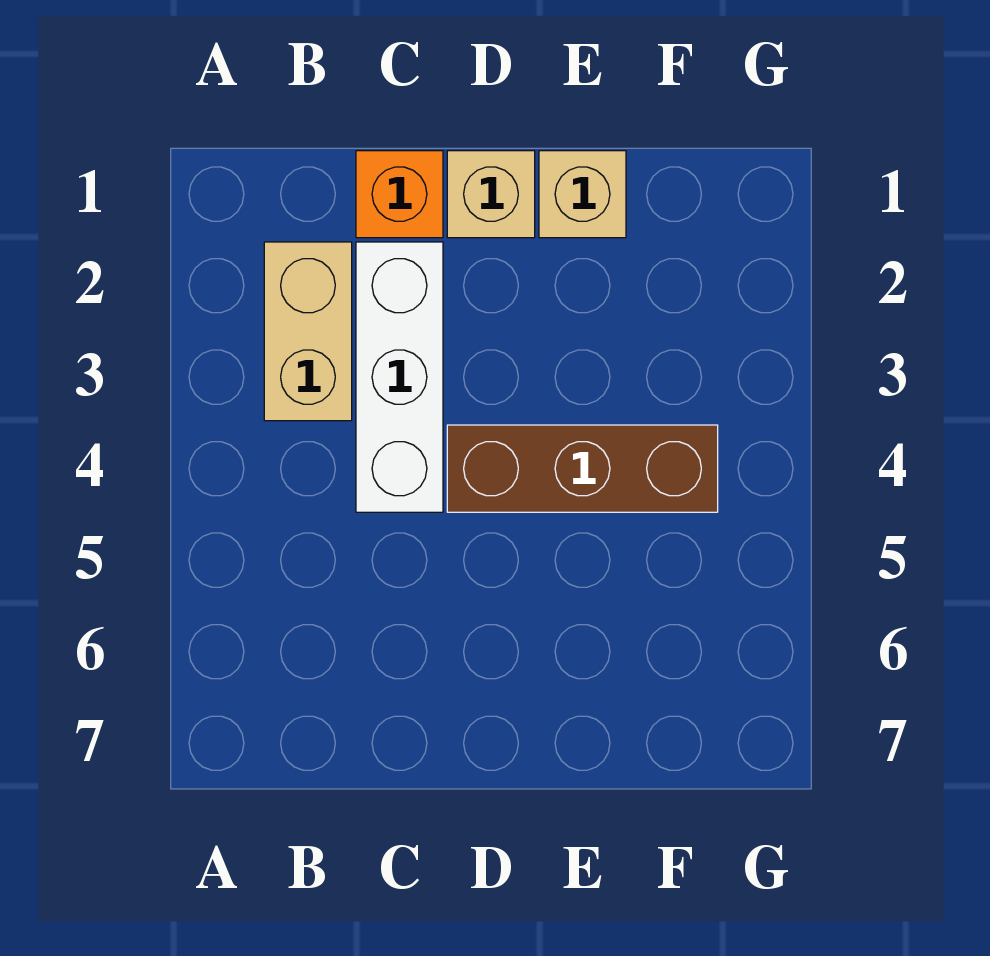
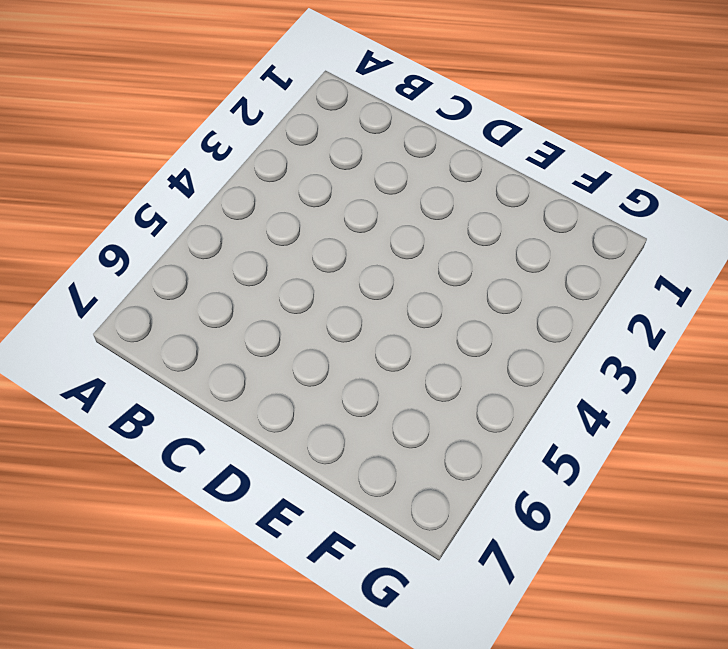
none -> tan 1x2 brick [264,242,352,421]
none -> orange 1x1 brick [356,151,443,238]

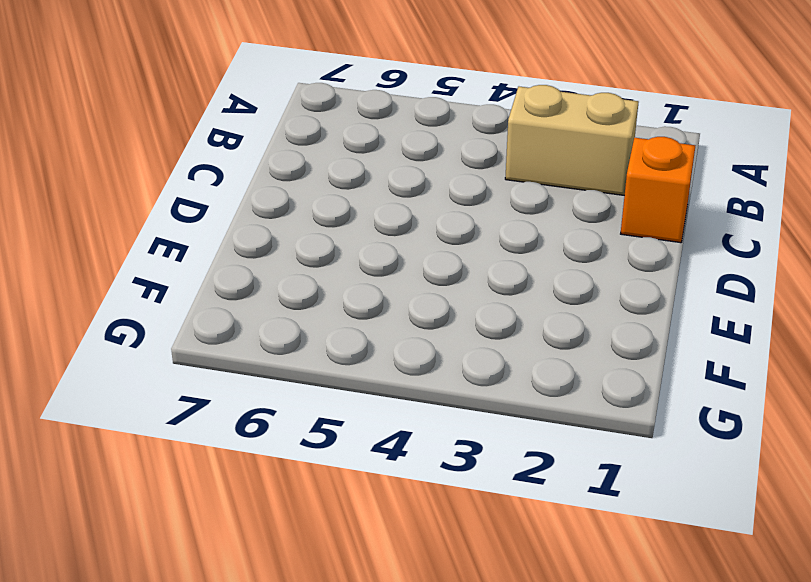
none -> white 1x3 brick [356,242,443,512]
none -> tan 1x1 brick [447,151,535,238]

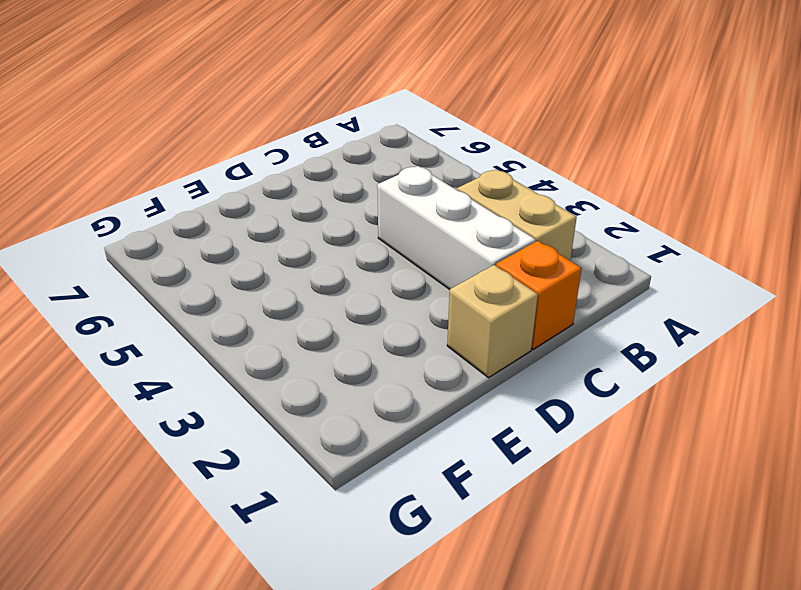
none -> brown 1x3 brick [447,425,718,512]
none -> tan 1x1 brick [539,151,626,238]

